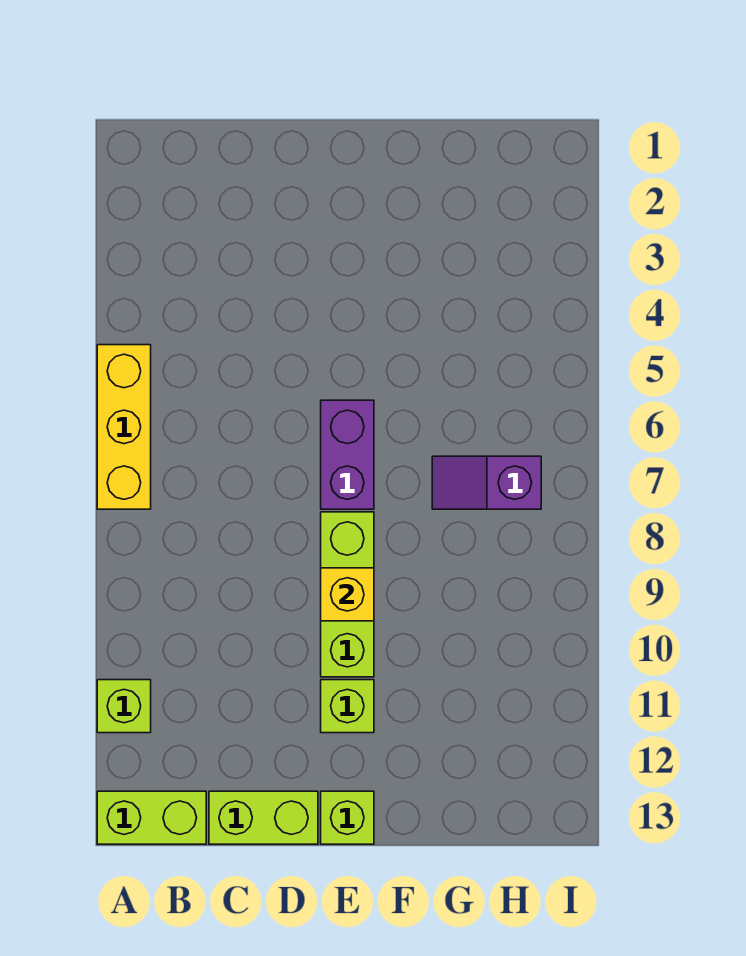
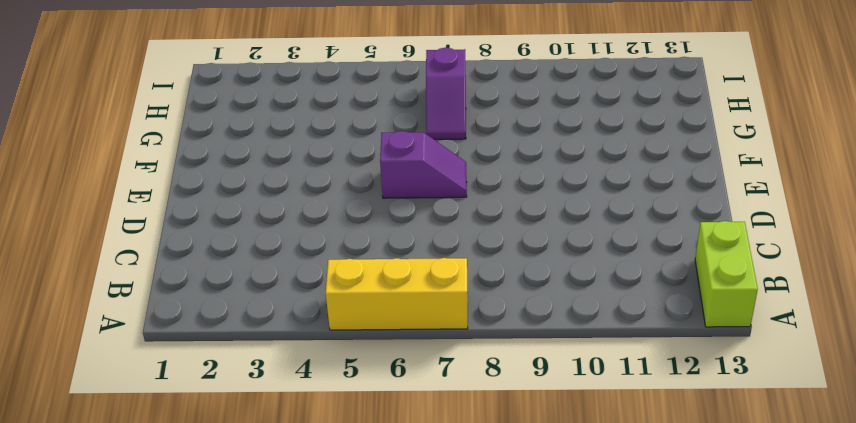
purple 1x2 slope [380,131,467,198] -> purple 1x2 brick [321,400,374,509]
none -> lime 1x1 brick [97,680,151,733]
none -> lime 1x2 brick [209,791,318,844]

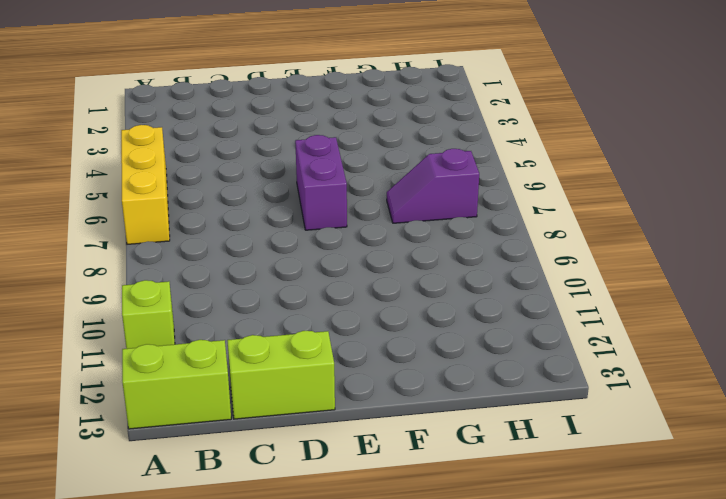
none -> lime 1x3 brick [321,512,374,677]
none -> lime 1x1 brick [321,680,374,733]

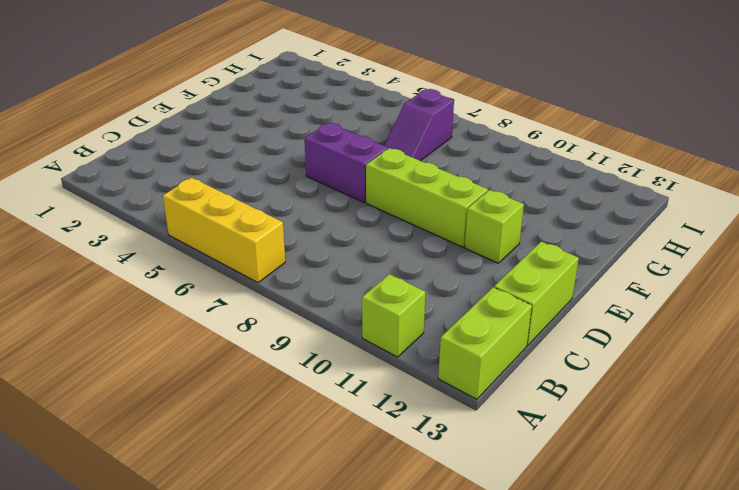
none -> lime 1x1 brick [321,791,374,844]
none -> yellow 1x1 brick [321,568,374,621]

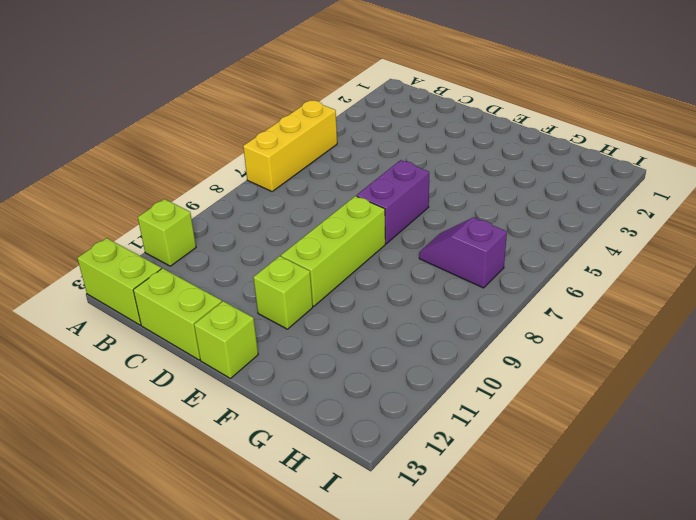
none -> yellow 1x1 brick [321,568,374,621]

